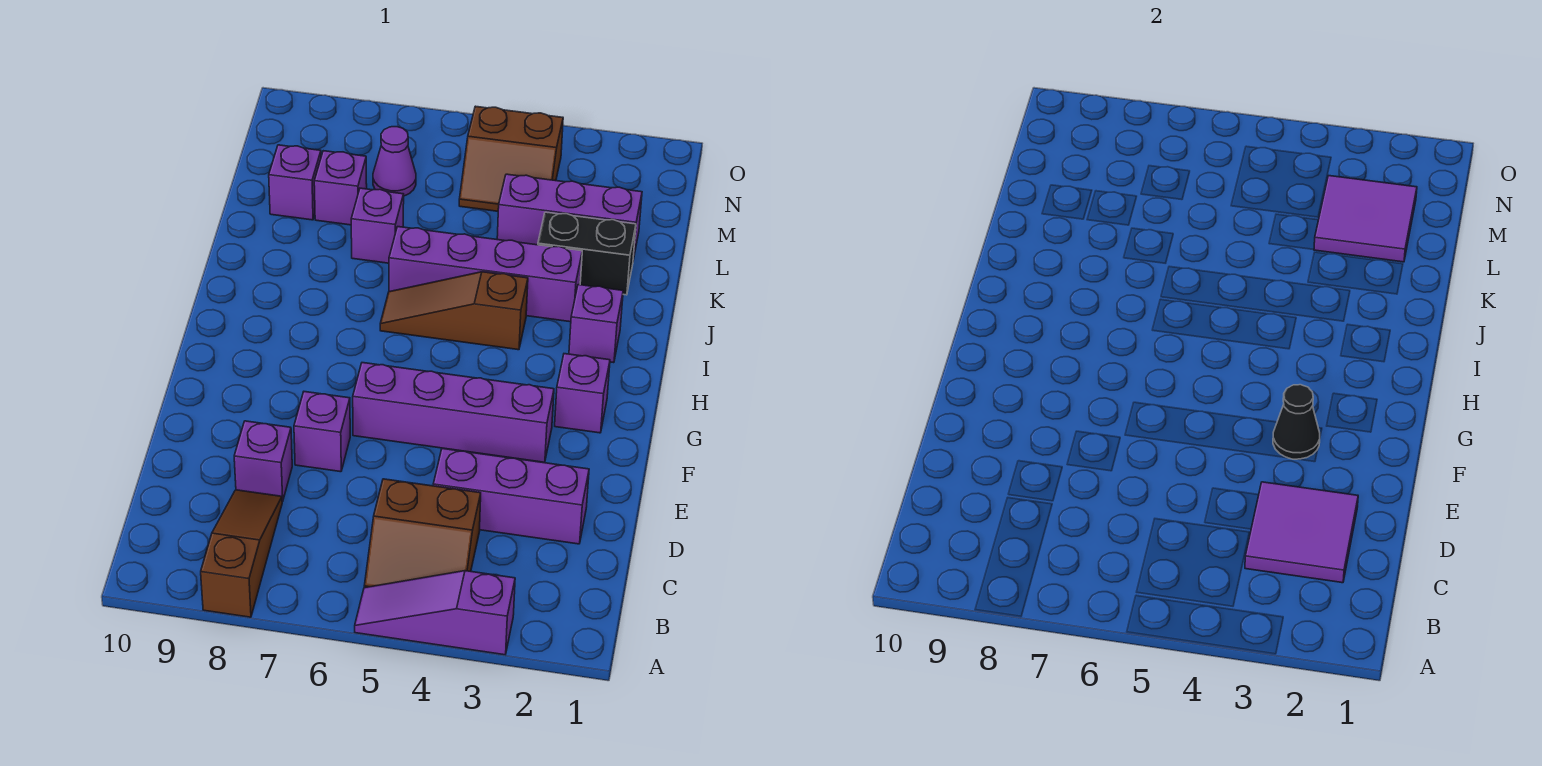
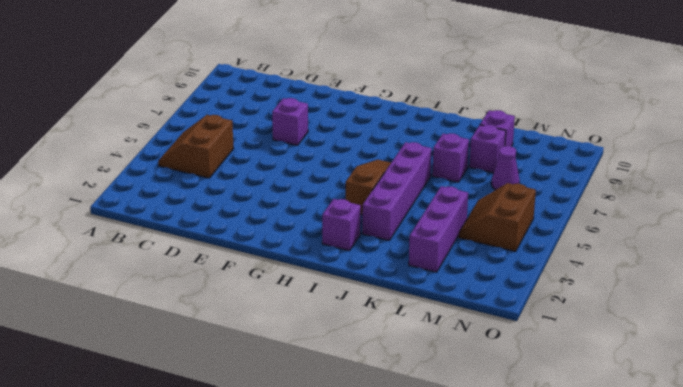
none -> purple 1x3 slope [355,571,515,655]
none -> brown 1x3 slope [201,490,282,617]
none -> purple 1x3 brick [433,448,589,544]

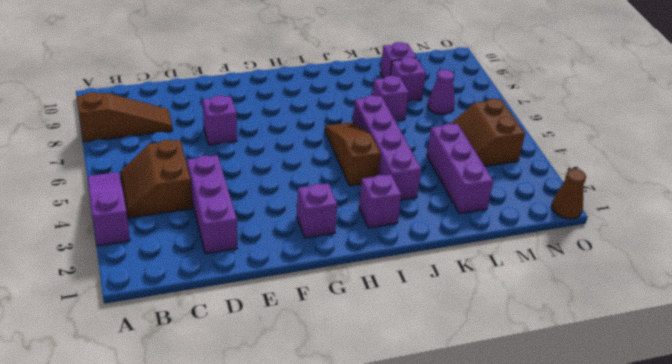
brown 1x1 cone [552,169,586,219] -> none
none -> purple 1x1 brick [234,421,292,502]
none -> purple 1x4 brick [353,363,554,462]
none -> black 1x2 brick [538,212,636,295]

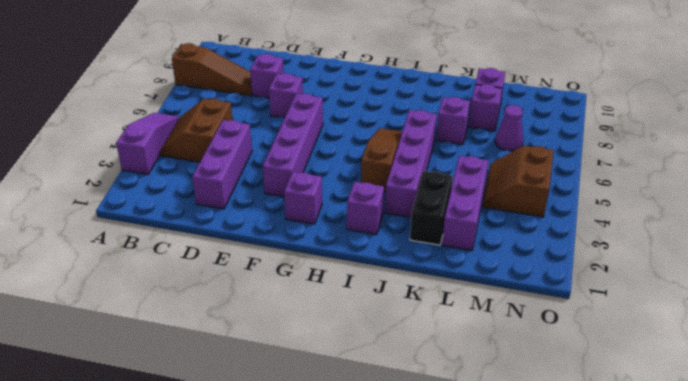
none -> purple 2x2 tile [1245,482,1358,583]
none -> black 1x1 cone [1273,385,1320,459]
none -> purple 2x2 tile [1314,176,1417,262]

